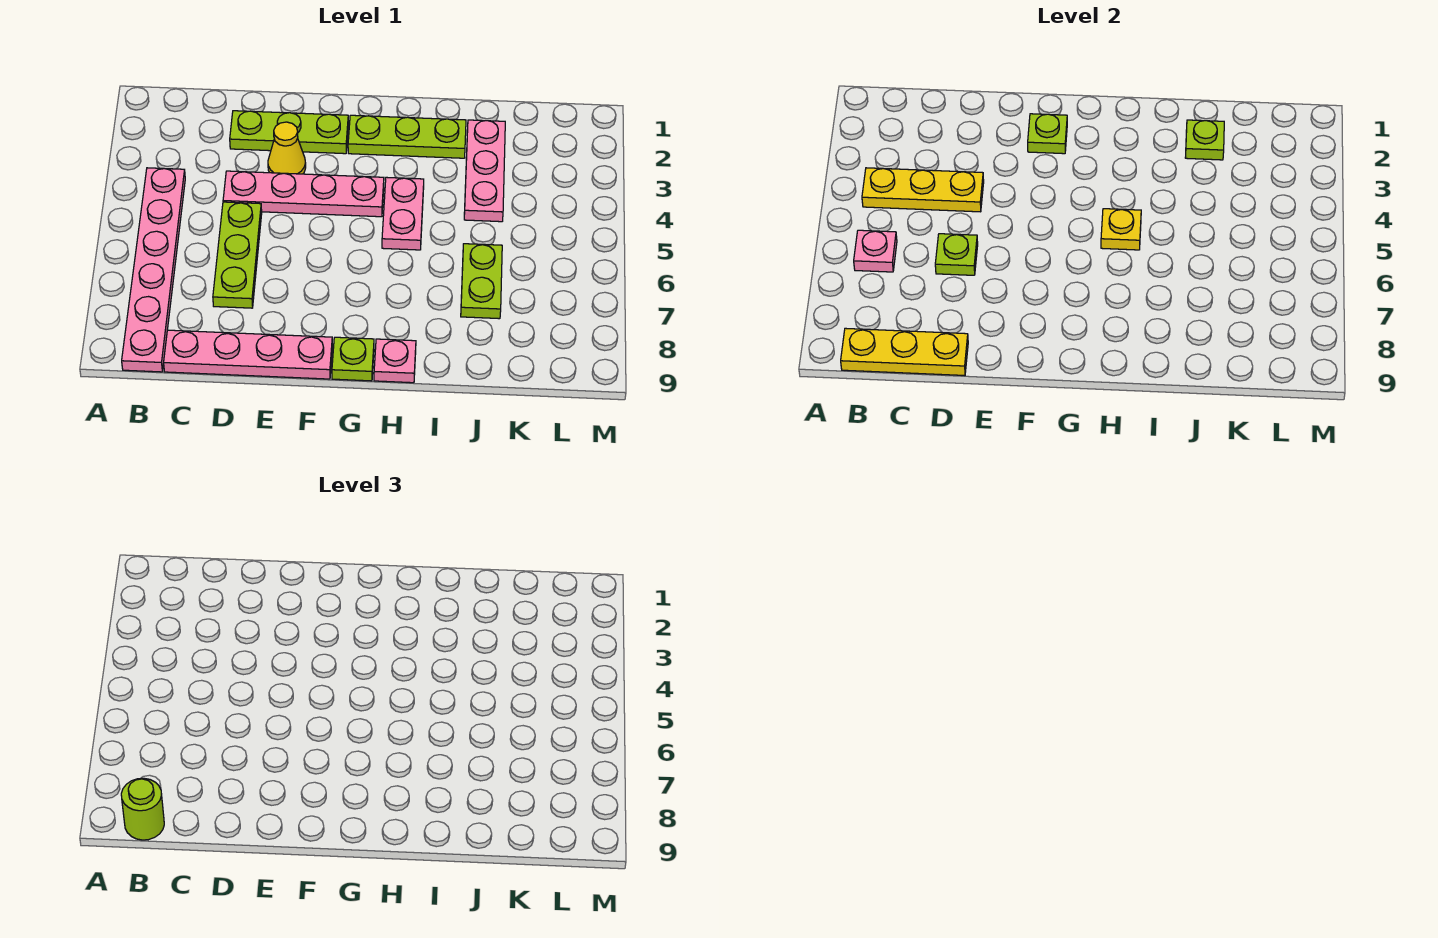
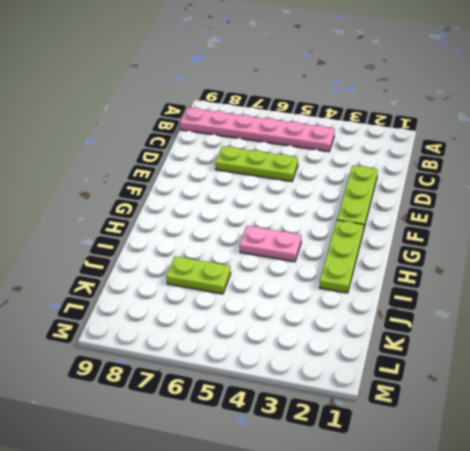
none -> pink 1x4 plate [164,330,332,379]
none -> pink 1x4 plate [223,171,384,217]
none -> yellow 1x1 cone [268,122,306,174]

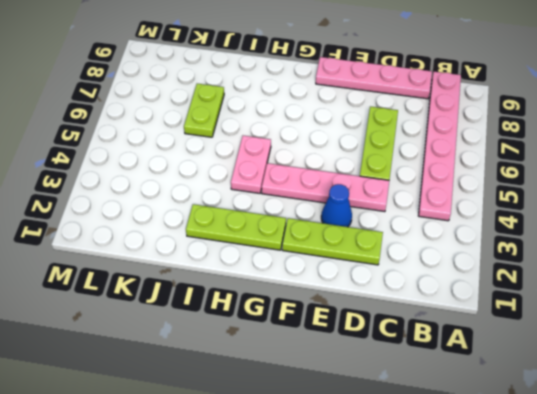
blue 1x1 cone [321,184,352,227] -> yellow 1x1 cone [268,122,306,174]
none -> lime 1x1 plate [332,337,374,381]
none -> pink 1x1 plate [374,339,416,383]
none -> pink 1x3 plate [464,120,505,222]

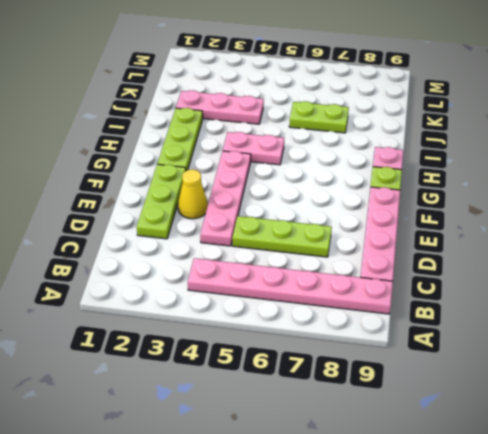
none -> yellow 1x3 plate [862,168,984,212]
none -> pink 1x1 plate [854,230,897,272]
none -> yellow 1x3 plate [841,328,968,375]

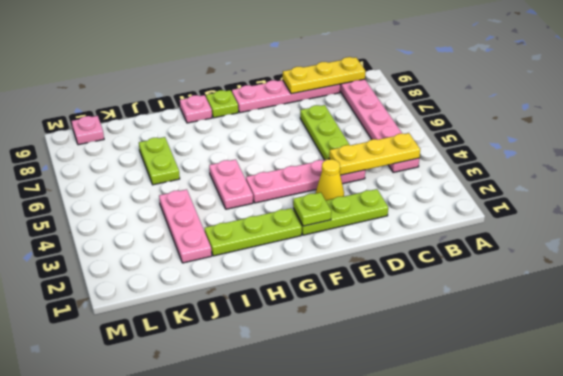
pink 1x1 plate [72,116,104,145] -> pink 1x1 plate moved to [854,230,897,272]
none -> lime 1x1 plate [935,234,978,275]
none -> yellow 1x1 plate [1101,209,1141,250]
none -> lime 1x1 plate [1185,120,1224,160]

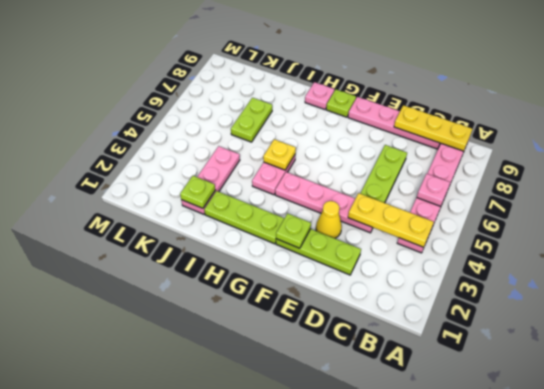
none -> lime 1x1 plate [935,234,978,275]
none -> lime 1x1 round brick [121,778,164,840]

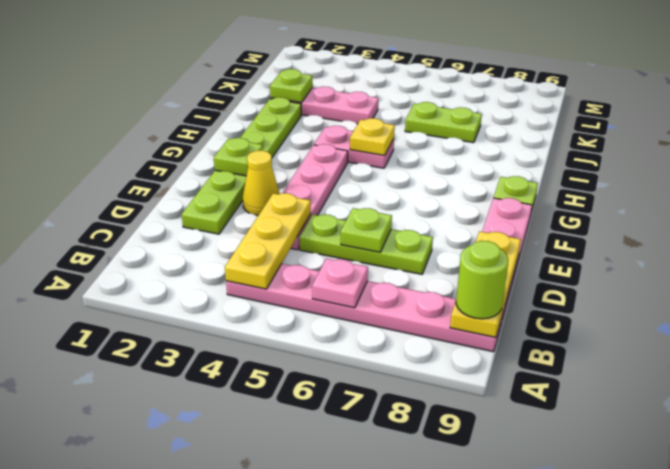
none -> pink 1x1 plate [374,339,416,383]

